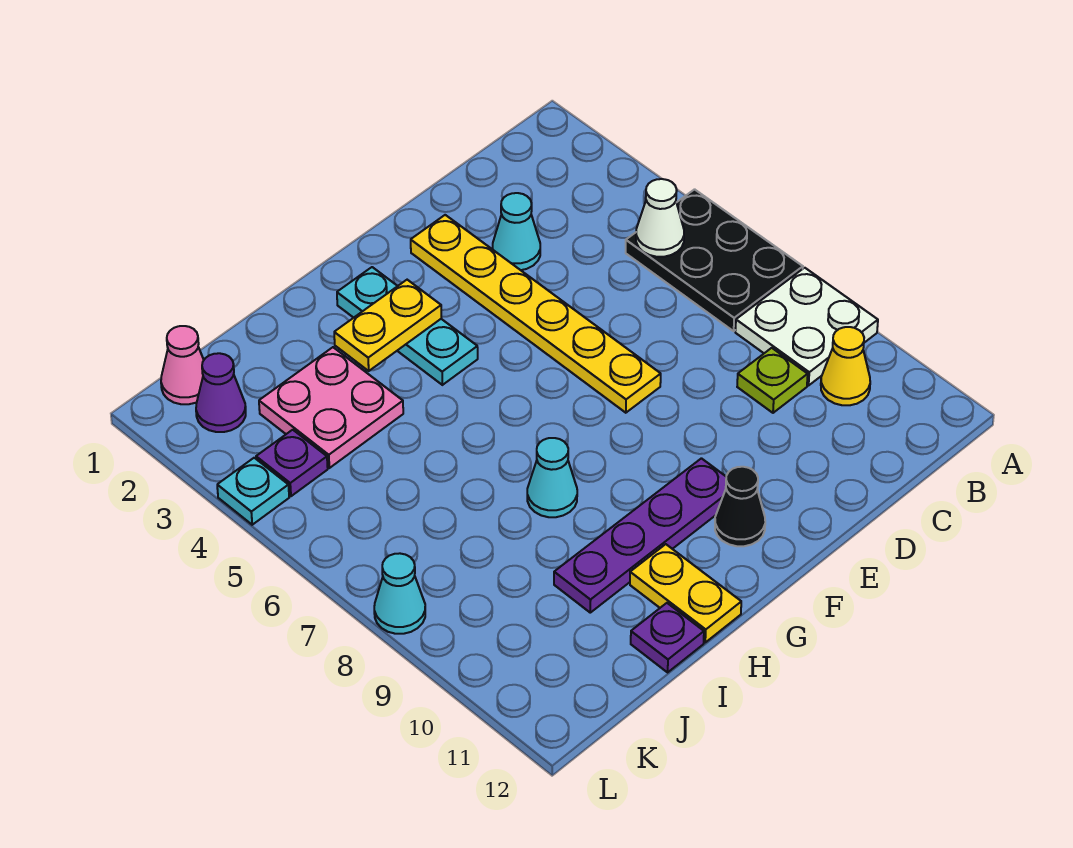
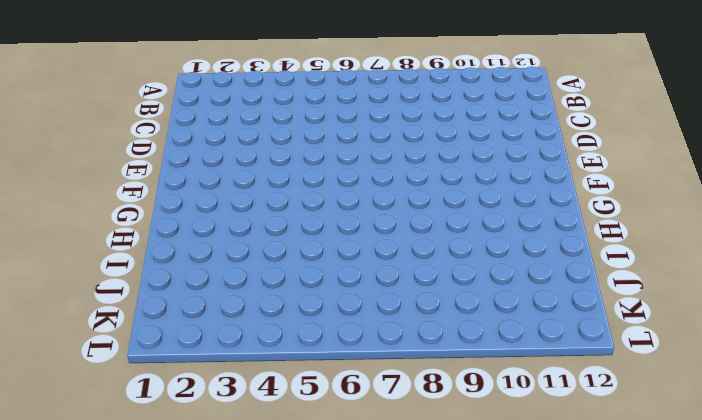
none -> black 2x3 plate [626,189,803,331]
none -> white 2x2 plate [735,268,878,385]
none -> yellow 1x1 cone [821,327,870,405]

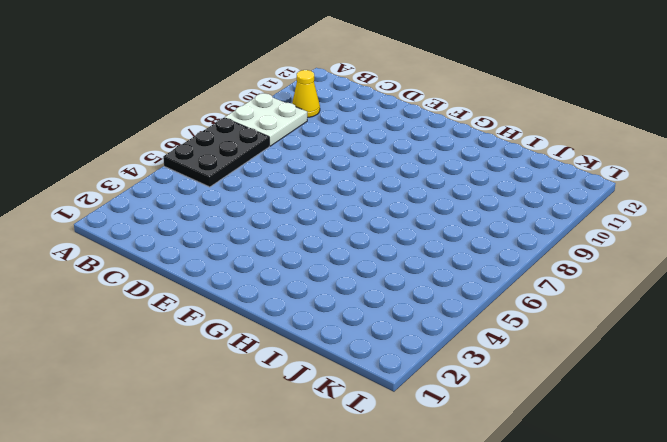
none -> lime 1x1 plate [737,348,808,413]
none -> cyan 1x1 cone [493,193,540,270]
none -> yellow 1x6 plate [411,215,661,413]

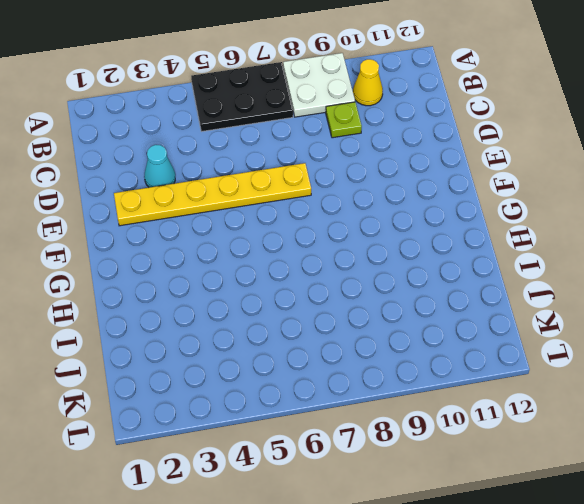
none -> purple 1x4 plate [554,458,726,613]
none -> black 1x1 cone [715,467,765,546]
none -> cyan 1x3 plate [337,267,478,385]

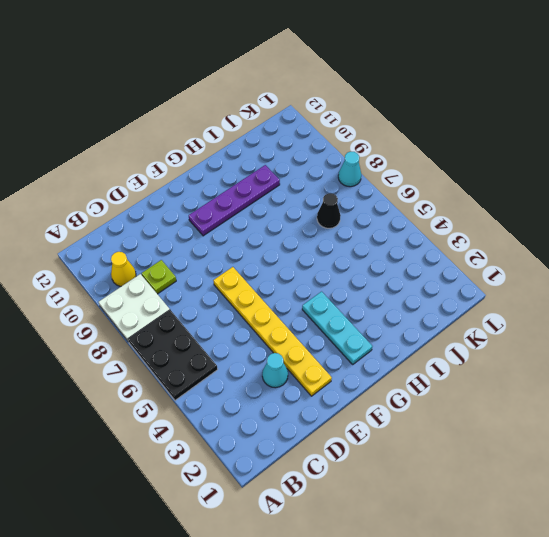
black 1x1 cone [317,193,341,228] -> black 1x1 cone moved to [715,467,765,546]
none -> cyan 1x1 cone [527,438,577,517]
none -> yellow 1x2 plate [630,544,741,642]
none -> pink 2x2 plate [259,347,403,468]

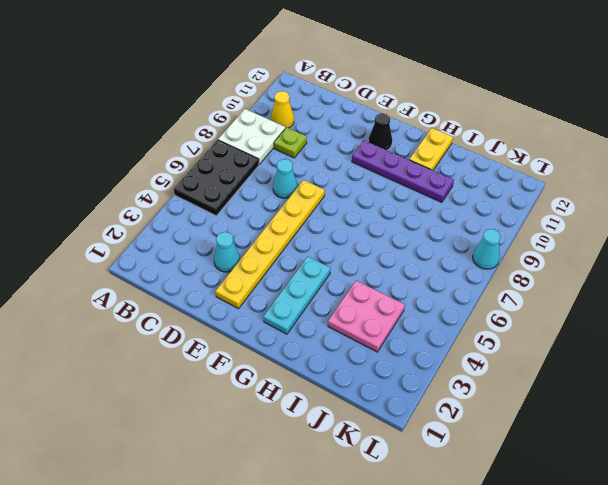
cyan 1x1 cone [273,159,298,198] -> cyan 1x1 cone moved to [527,438,577,517]
none -> purple 1x1 plate [631,603,704,672]
none -> pink 1x1 cone [161,326,204,404]
none -> purple 1x1 cone [196,353,246,432]

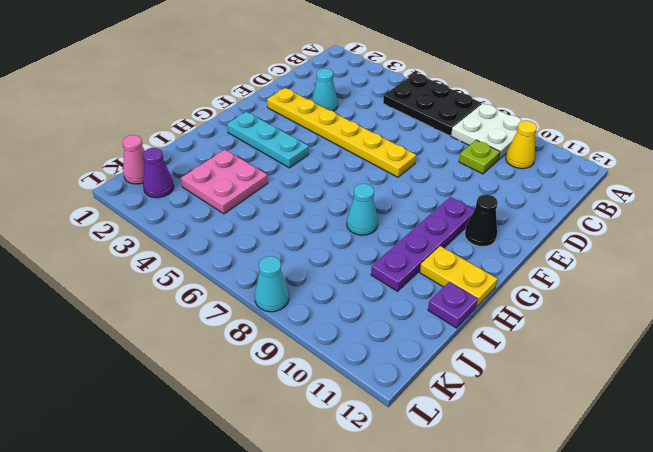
none -> purple 1x1 plate [256,430,328,496]
none -> cyan 1x1 plate [217,458,289,525]
none -> white 1x1 cone [636,179,684,257]

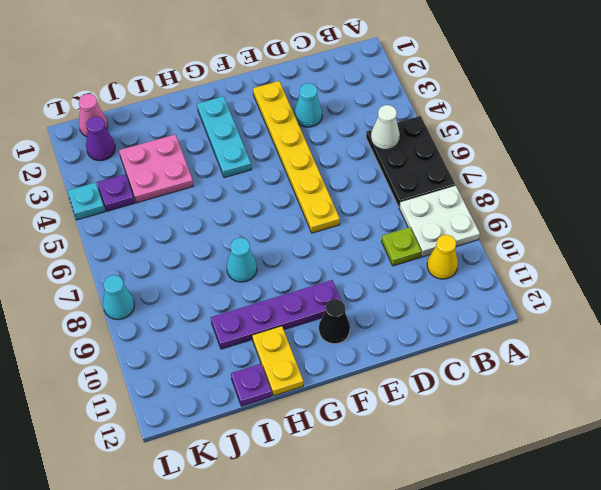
none -> yellow 1x2 plate [334,280,441,371]

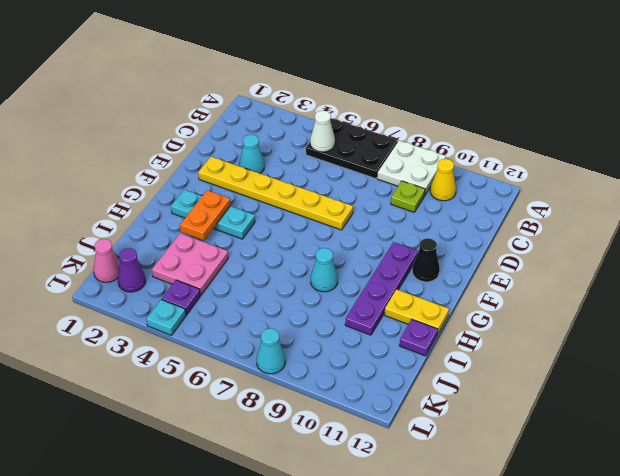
orange 1x2 plate [180,190,230,241] -> yellow 1x2 plate [334,280,441,371]

